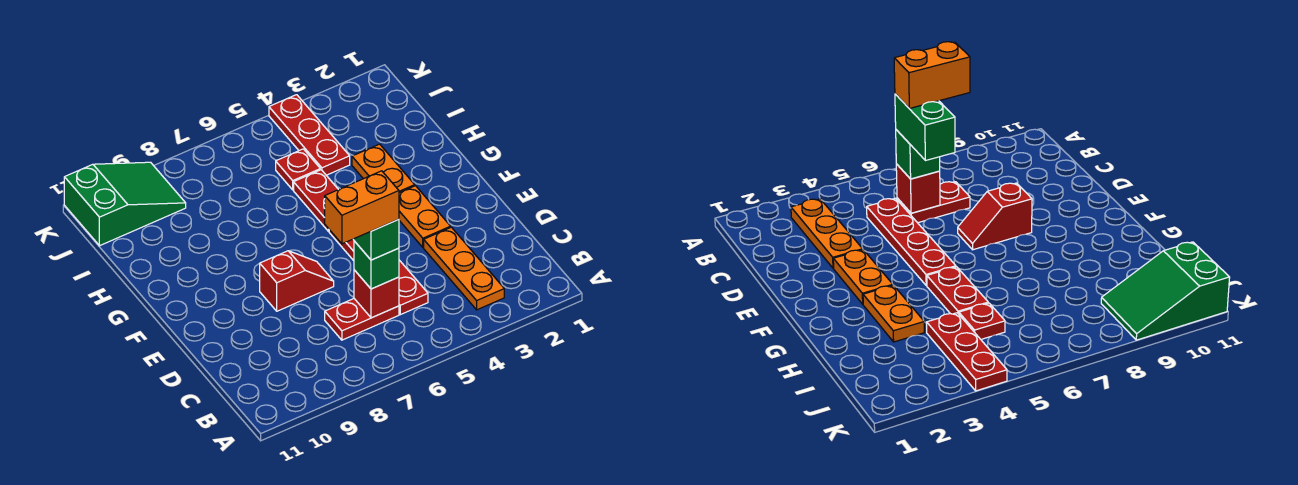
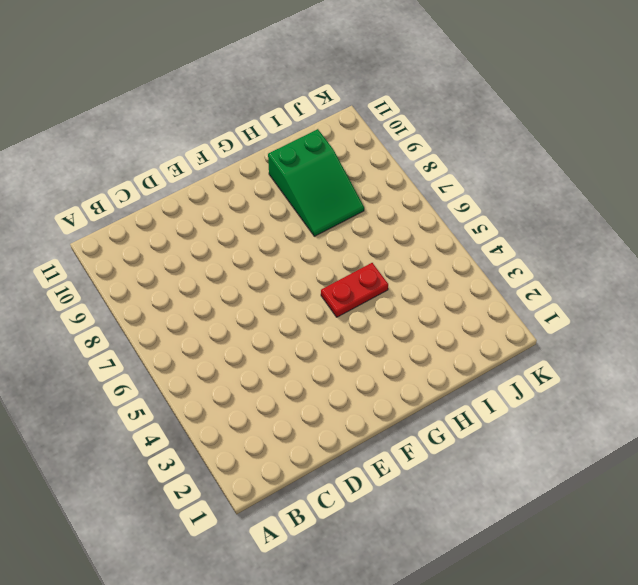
green 2x3 slope [268,129,364,236] -> green 2x3 slope moved to [64,162,186,246]
none -> orange 1x3 plate [424,227,504,310]
none -> red 1x4 plate [329,230,428,315]
none -> red 1x2 plate [325,299,399,340]

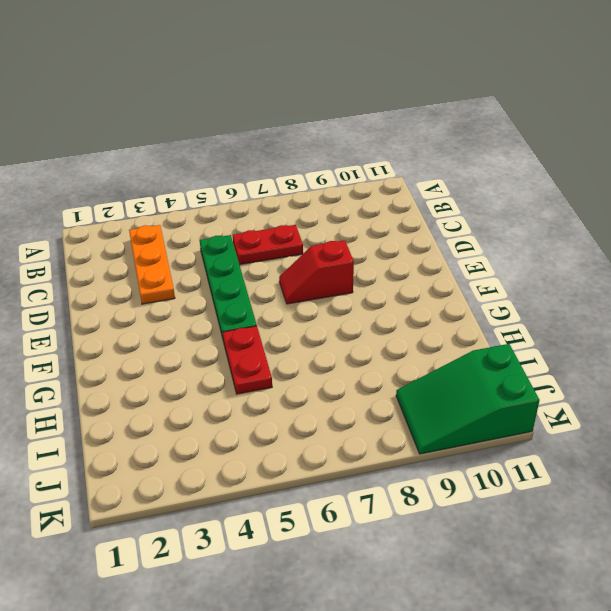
green 1x4 plate [200,235,257,338] -> red 1x4 plate [329,230,428,315]
none -> orange 1x2 plate [399,186,451,247]
none -> orange 1x2 plate [352,144,415,193]
none -> red 1x3 plate [269,95,350,175]

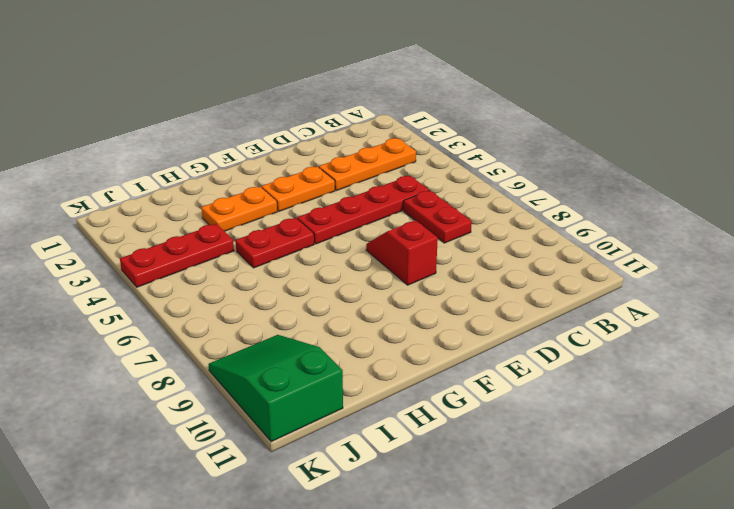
none -> red 1x1 plate [276,149,320,190]
none -> red 1x1 brick [354,270,399,318]
none -> green 1x1 brick [354,241,399,289]

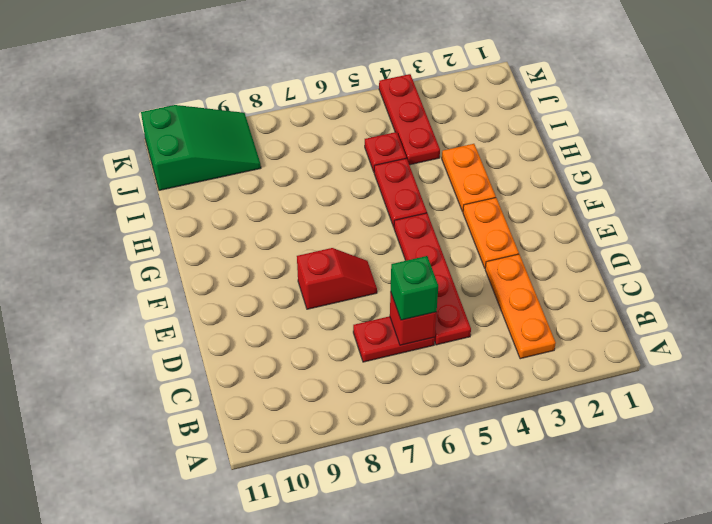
none -> green 1x2 brick [353,219,399,260]
none -> orange 1x2 brick [325,171,399,244]

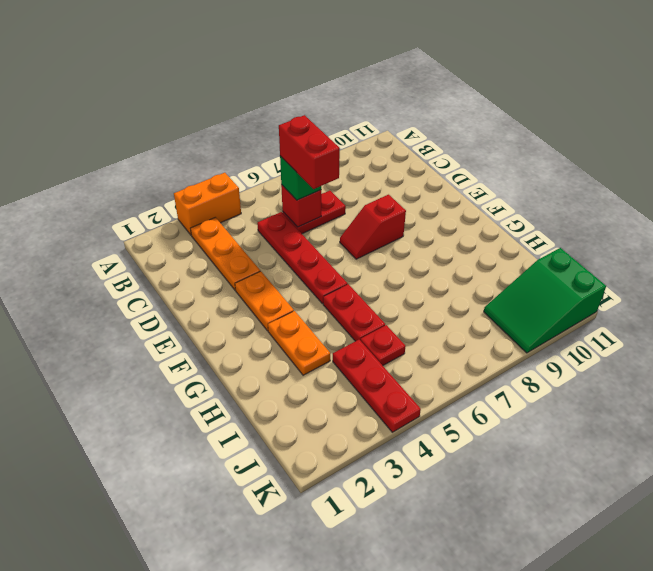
orange 1x2 brick [174,173,241,235] -> orange 1x2 brick moved to [325,171,399,244]
red 1x2 brick [279,115,340,189] -> green 1x2 brick [353,219,399,260]

